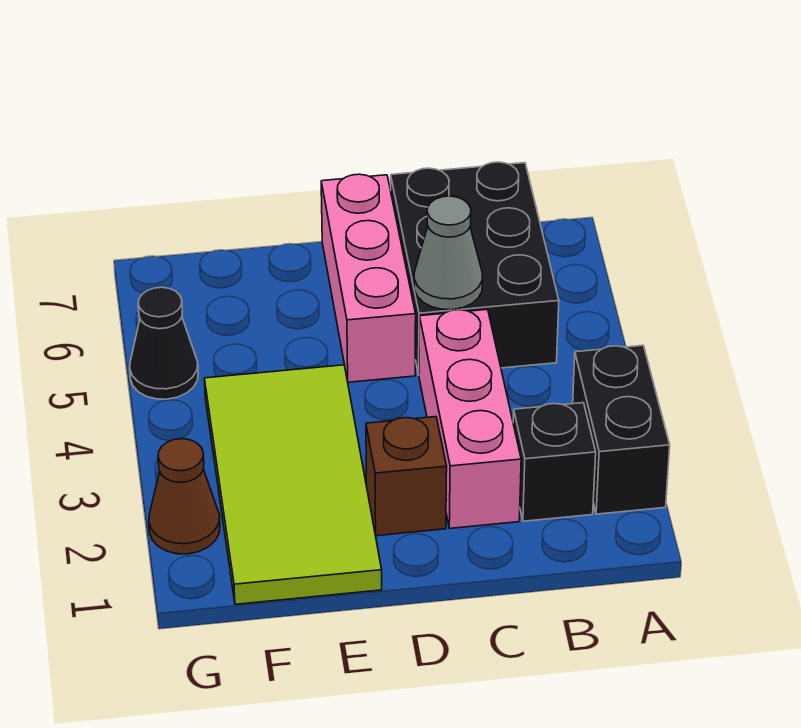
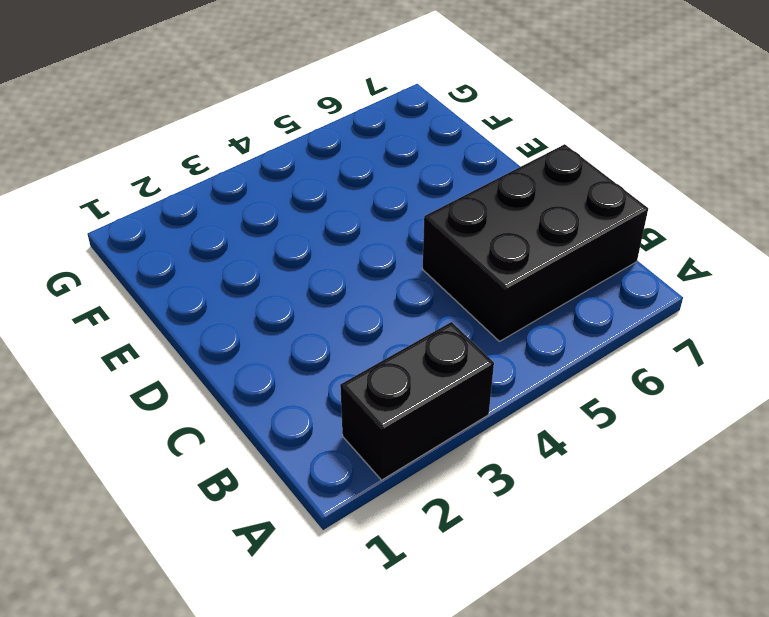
none -> black 1x1 brick [513,403,596,521]
none -> pink 1x3 brick [419,309,521,528]

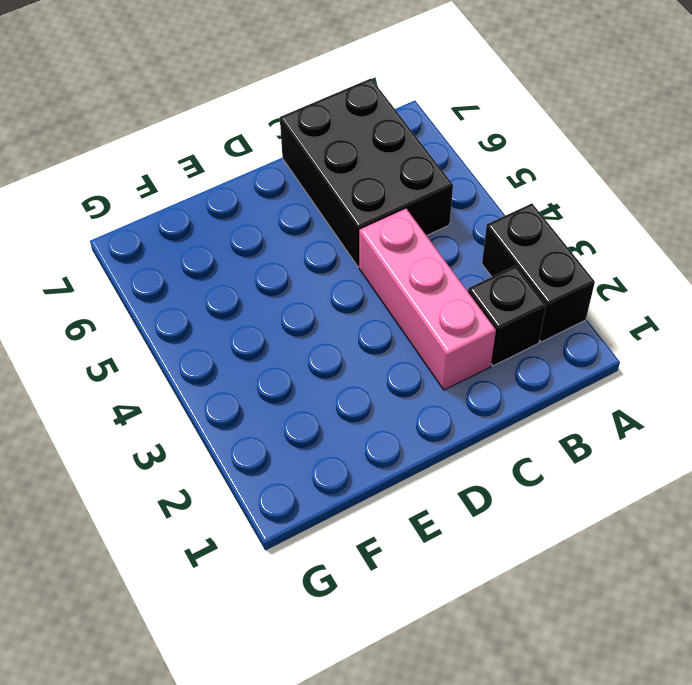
none -> brown 1x1 brick [366,417,447,536]
none -> pink 1x3 brick [321,174,416,382]

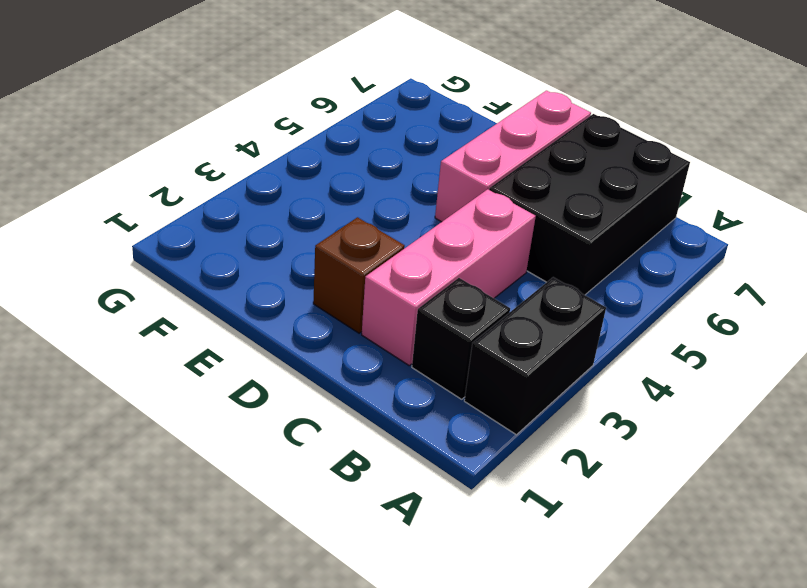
none -> lime 2x4 tile [204,365,382,604]
none -> brown 1x1 cone [149,439,220,554]

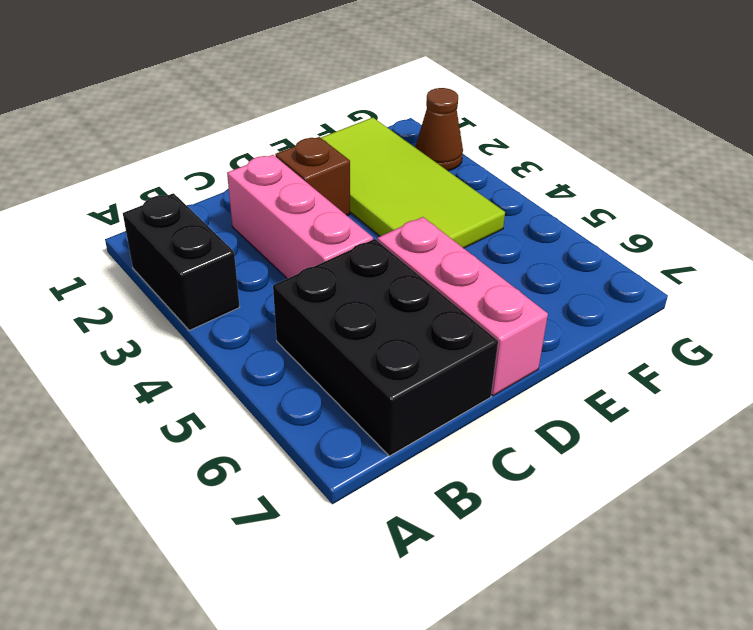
none -> black 1x1 brick [513,403,596,521]
none -> black 1x1 cone [130,287,198,399]

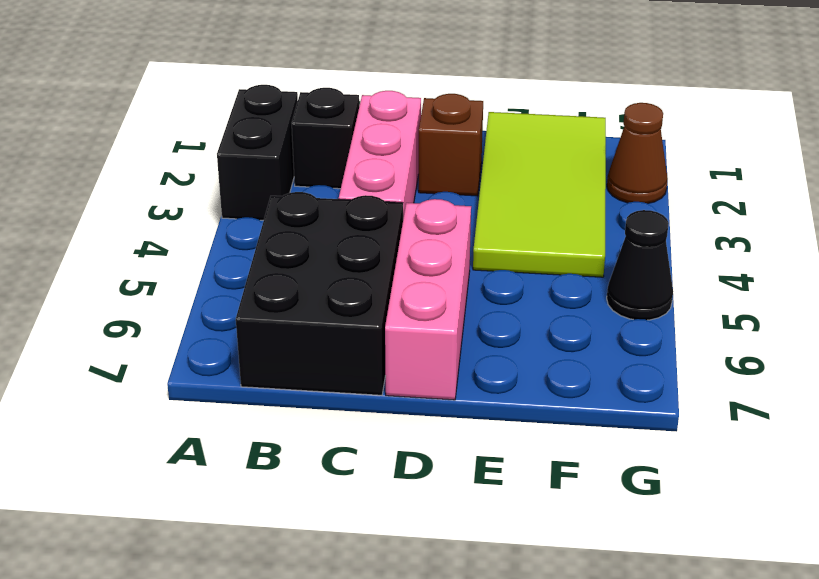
none -> grey 1x1 cone [414,196,482,310]

